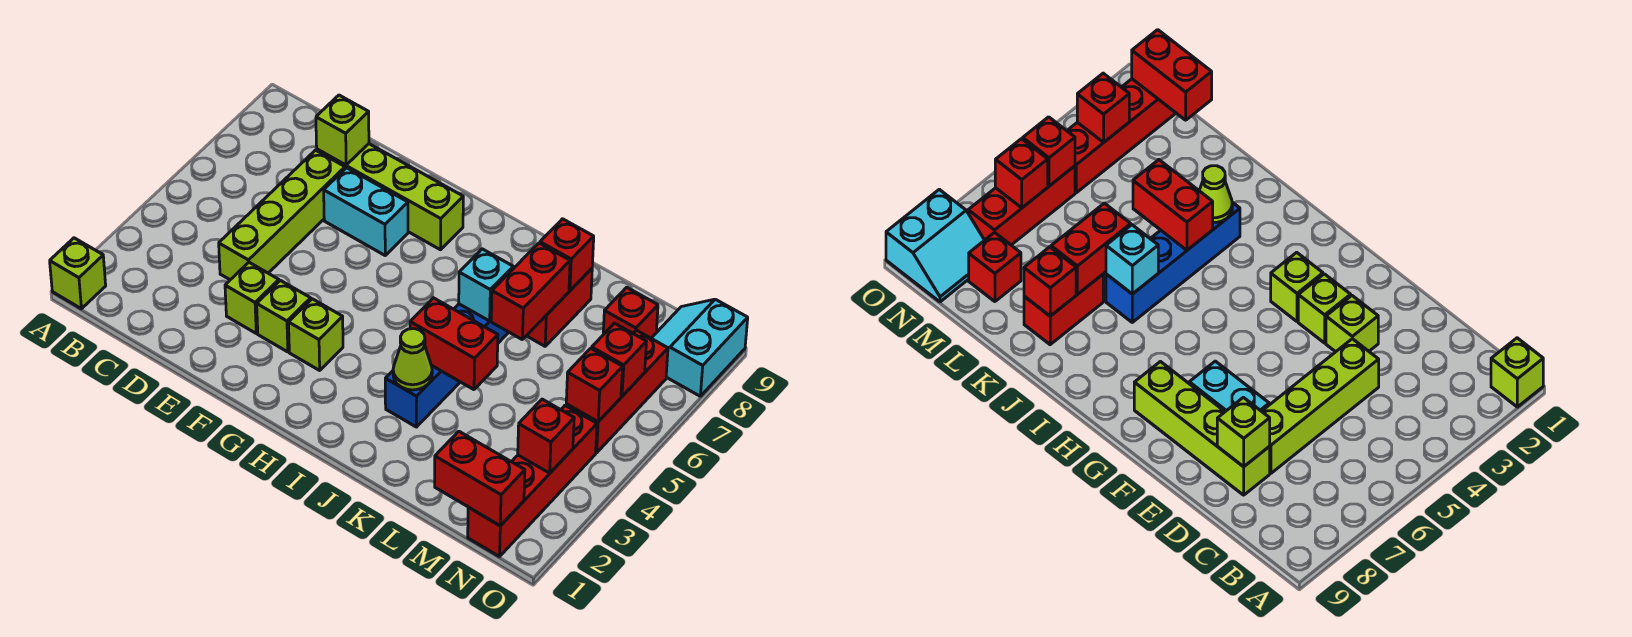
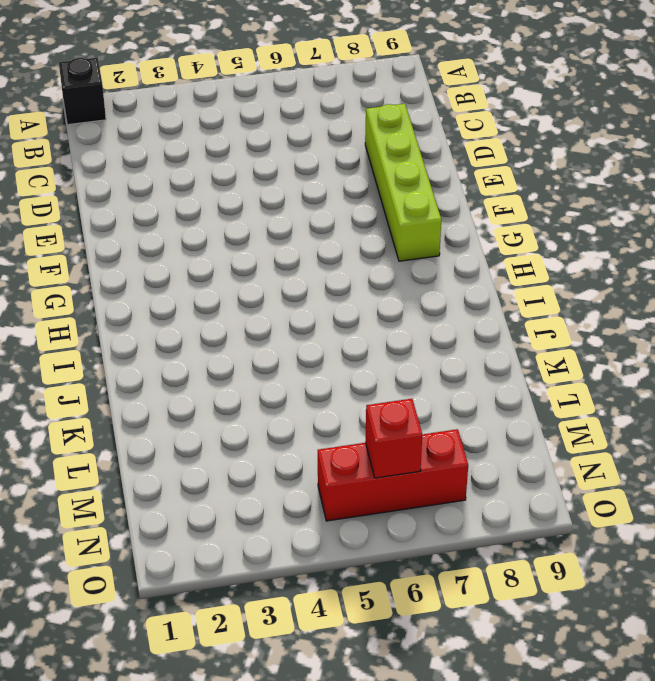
black 1x1 brick [59,58,106,125] -> lime 1x1 brick [50,238,106,309]
none -> lime 1x4 brick [219,150,345,280]
none -> lime 1x1 brick [225,262,279,333]
none -> cyan 1x2 brick [324,168,408,255]

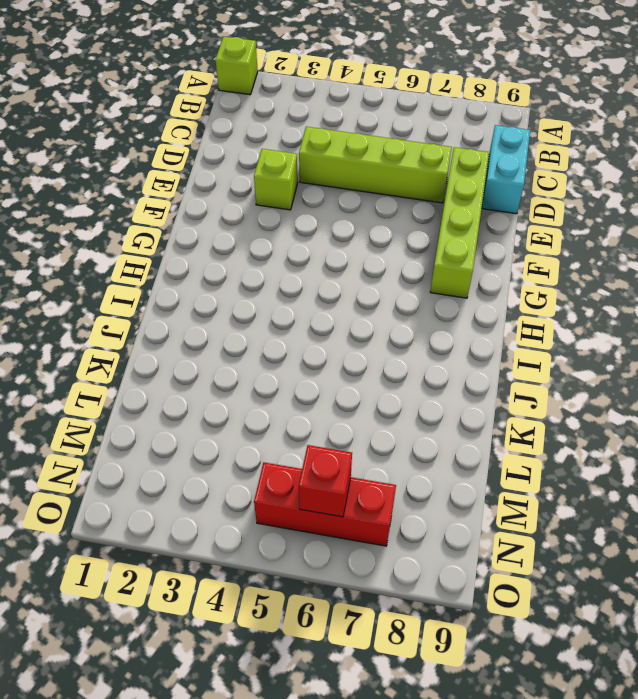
cyan 1x2 brick [482,125,530,214] -> cyan 1x2 brick moved to [324,168,408,255]
none -> lime 1x1 brick [257,281,311,352]
none -> lime 1x1 brick [289,299,343,370]
none -> blue 1x4 brick [385,304,509,427]

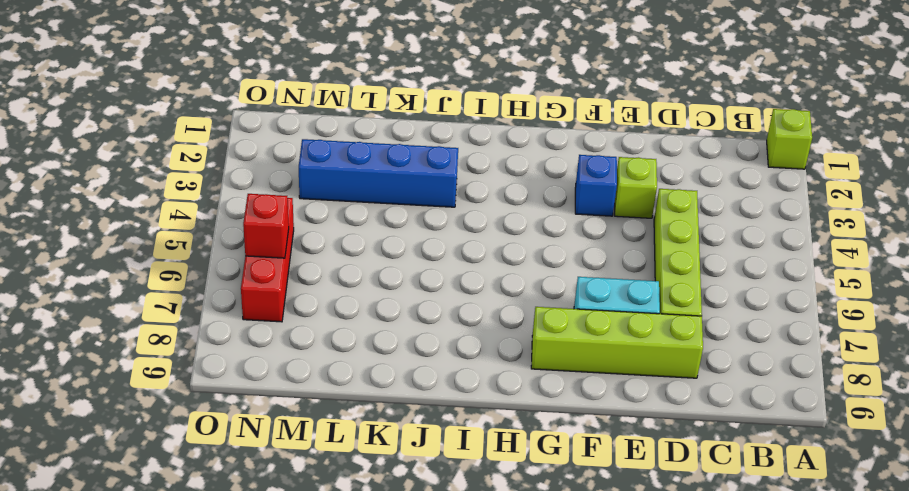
blue 1x1 brick [575,155,617,216] -> lime 1x1 brick [257,281,311,352]
blue 1x4 brick [299,139,458,207] -> blue 1x4 brick turned to [385,304,509,427]
none -> lime 1x1 brick [289,299,343,370]
none -> red 1x2 brick [527,269,592,346]
none -> red 1x1 brick [603,287,658,338]

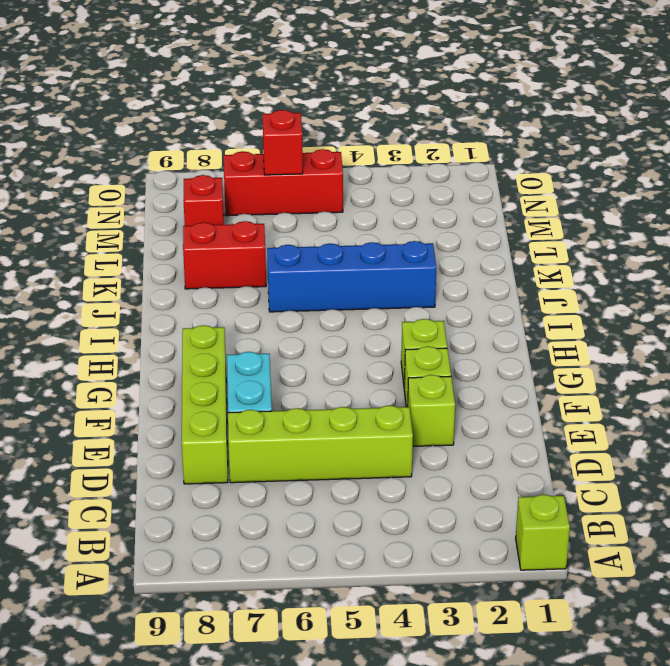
none -> red 1x4 brick [468,405,597,557]
none -> cyan 2x2 slope [651,299,748,396]
none -> lime 1x1 brick [316,95,369,165]

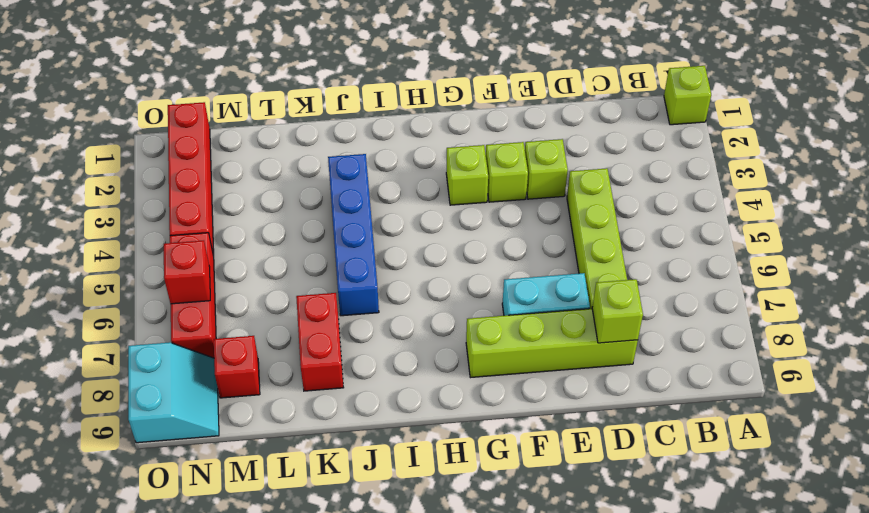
none -> lime 1x1 cone [393,329,432,390]
none -> red 1x2 brick [410,298,498,390]
none -> cyan 1x1 brick [459,249,513,321]

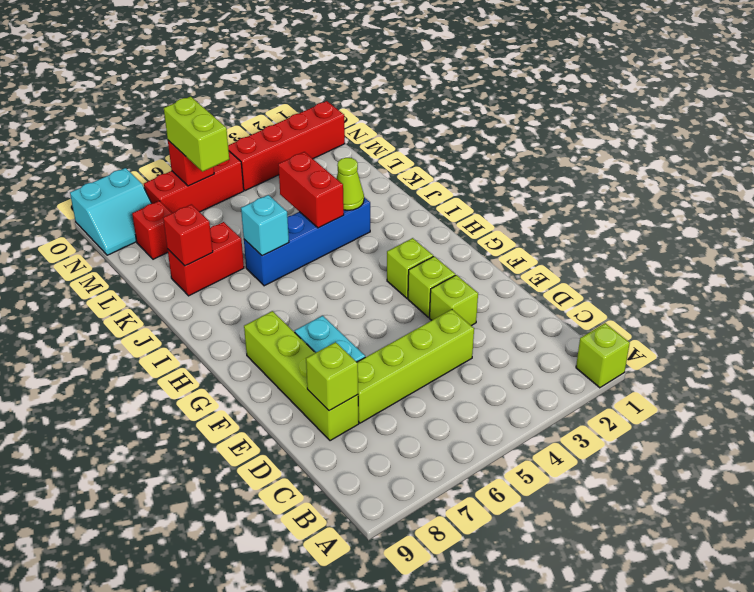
lime 1x2 brick [164,96,229,172] -> none
none -> red 1x2 brick [491,243,570,339]
none -> red 1x2 brick [435,431,525,526]
none -> red 1x1 brick [518,399,574,473]

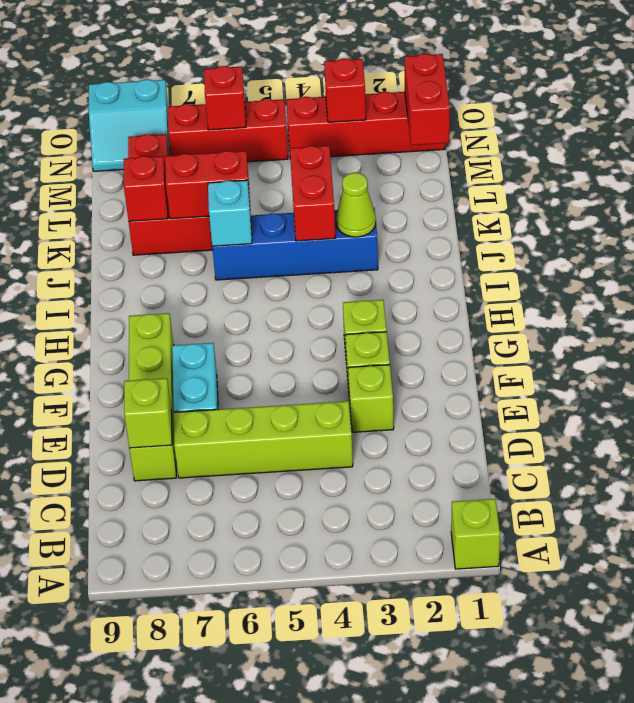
none -> red 1x1 brick [566,348,623,422]

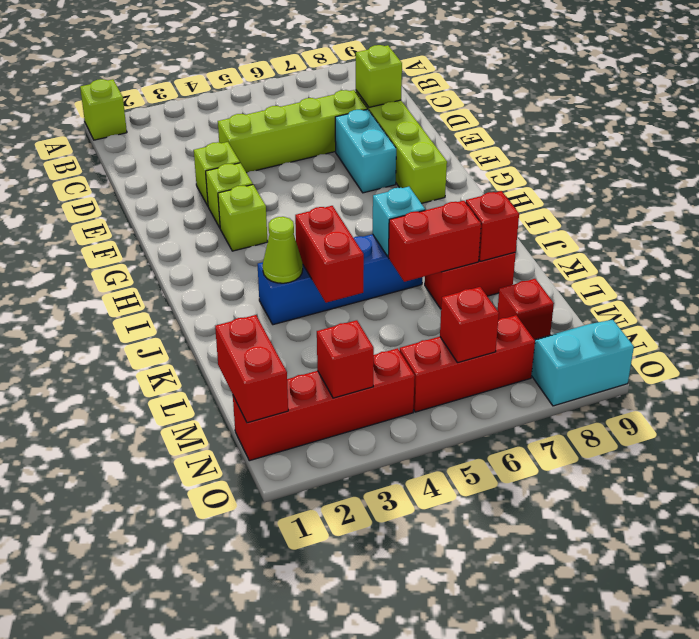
none -> red 1x1 brick [566,348,623,422]

